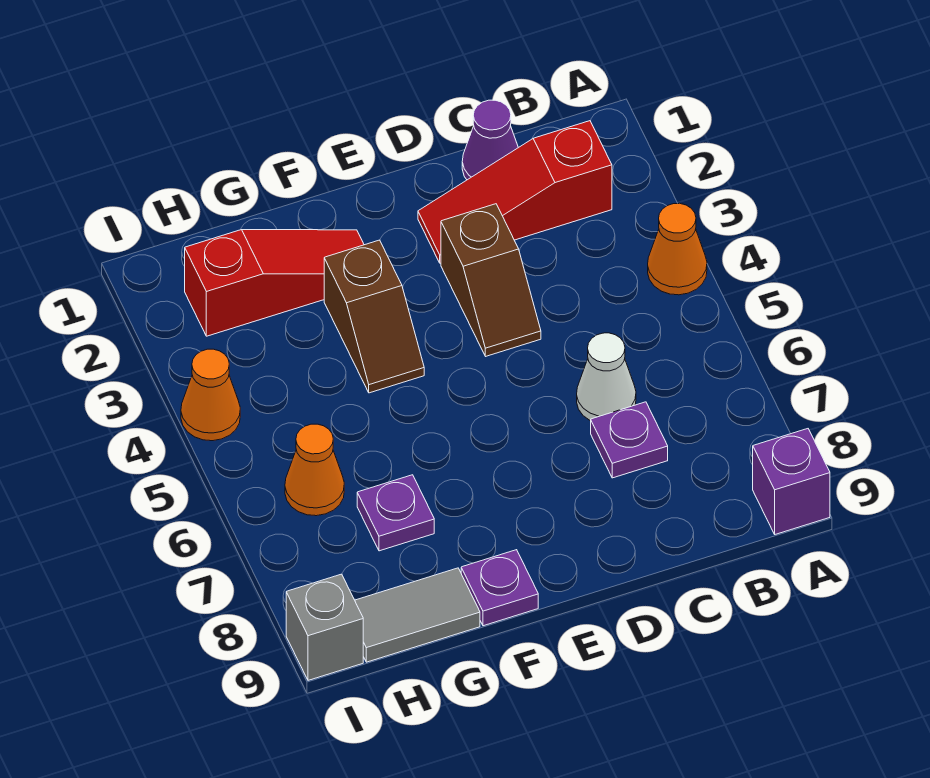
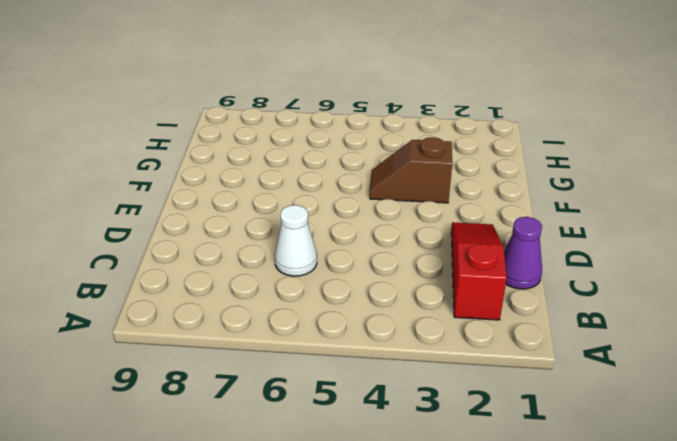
none -> orange 1x1 cone [648,203,707,295]
none -> purple 1x1 brick [753,429,830,534]
none -> purple 1x1 plate [591,402,668,478]

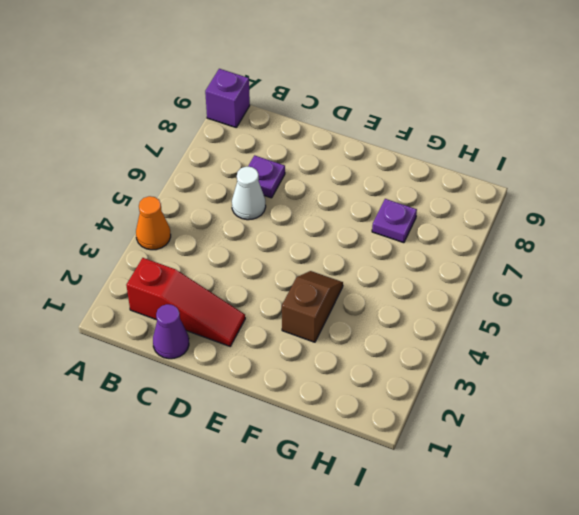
none -> brown 1x2 slope [441,204,541,356]
none -> red 1x3 slope [185,230,364,336]
none -> purple 1x1 plate [461,550,538,626]

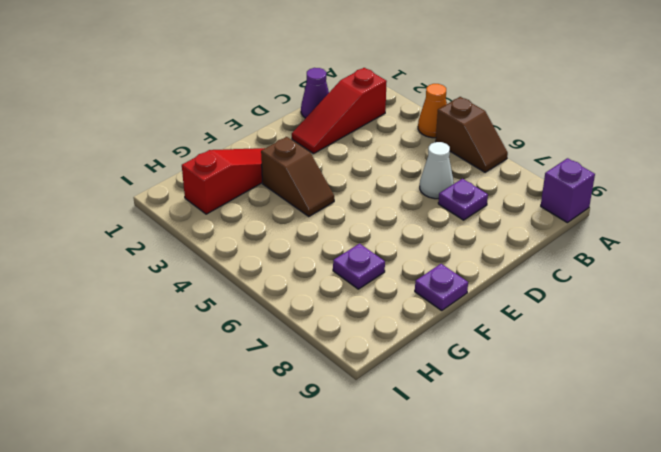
brown 1x2 slope [436,97,508,172] -> brown 1x2 slope moved to [441,204,541,356]
none -> grey 1x2 tile [355,568,480,662]
none -> orange 1x1 cone [285,424,344,516]
none -> orange 1x1 cone [181,349,240,441]

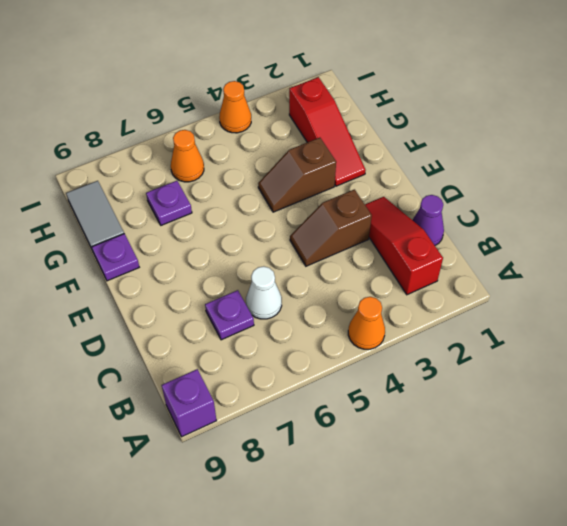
none -> grey 1x1 brick [286,574,363,680]

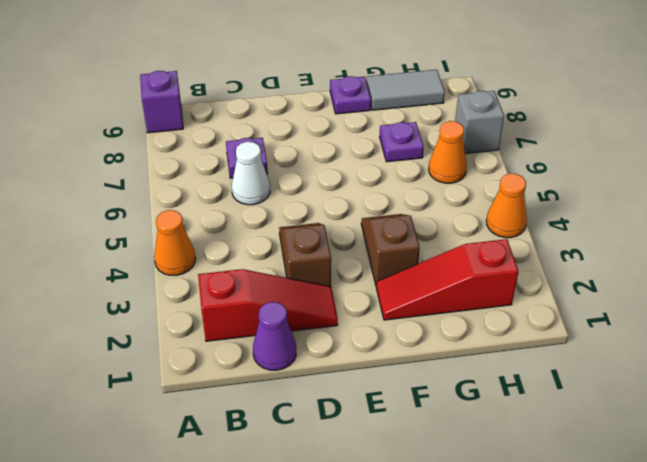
grey 1x1 brick [455,91,504,154] -> grey 1x1 brick moved to [286,574,363,680]

